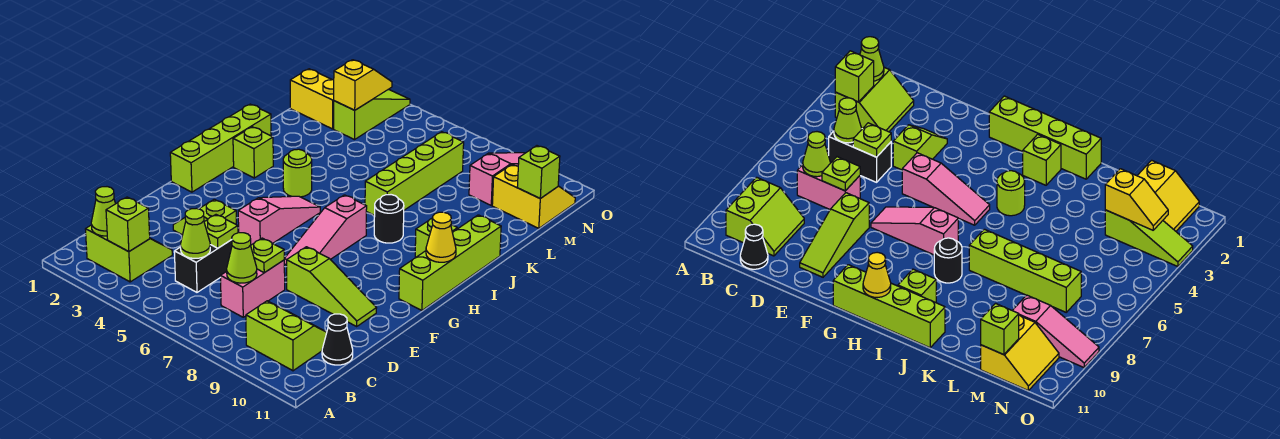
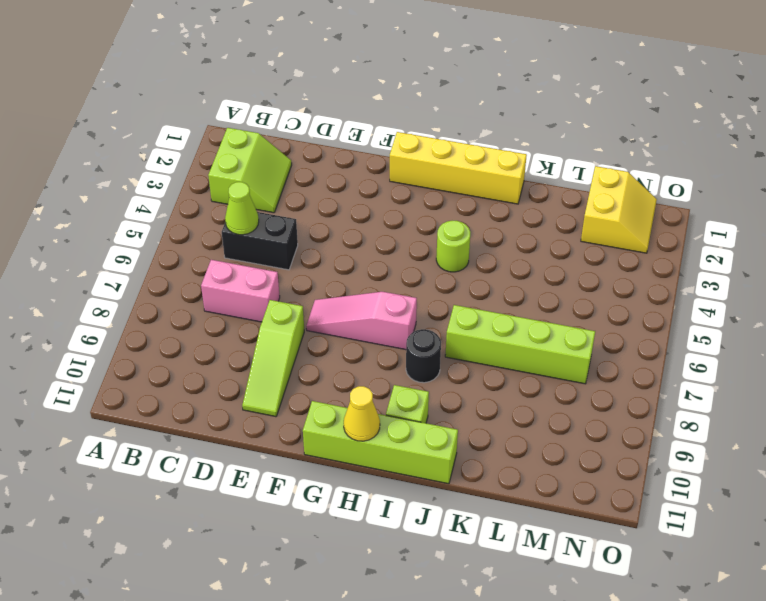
yellow 1x4 brick [390,132,527,204] -> lime 1x4 brick [170,104,271,192]
none -> lime 2x2 slope [246,301,327,371]
none -> black 1x1 cone [322,314,353,365]
none -> lime 1x2 slope [173,199,236,235]

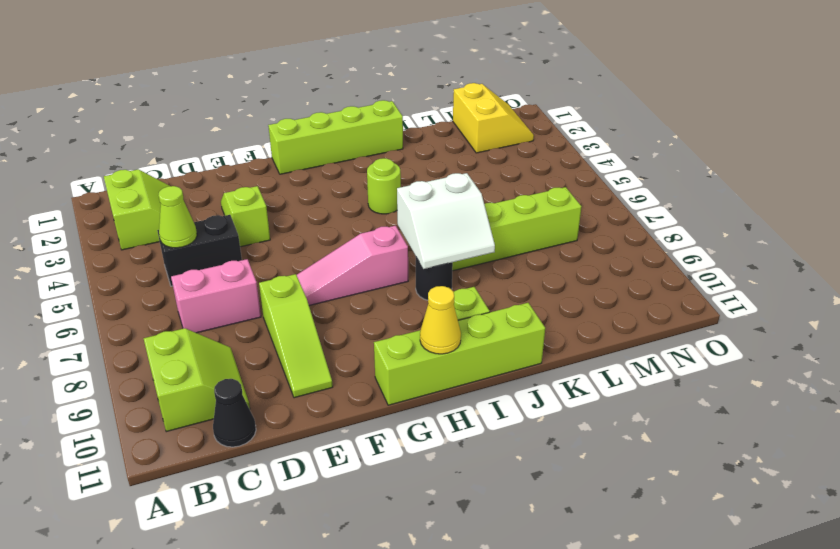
white 2x2 slope [397,173,495,269] -> none
none -> pink 1x3 slope [238,196,320,245]
none -> lime 1x1 brick [233,127,273,178]
none -> lime 1x3 slope [334,90,410,140]

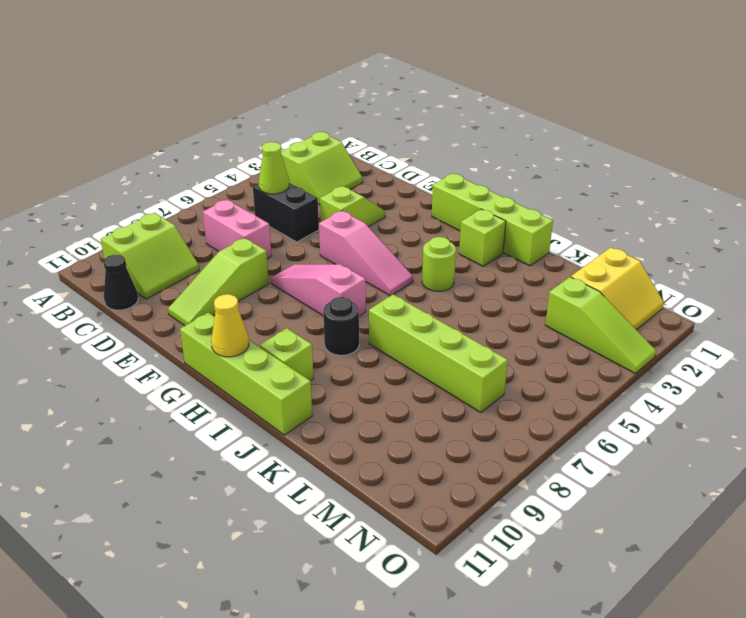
none -> pink 1x3 slope [469,153,525,205]
none -> yellow 2x2 slope [492,164,575,228]
none -> lime 1x1 cone [91,187,115,236]

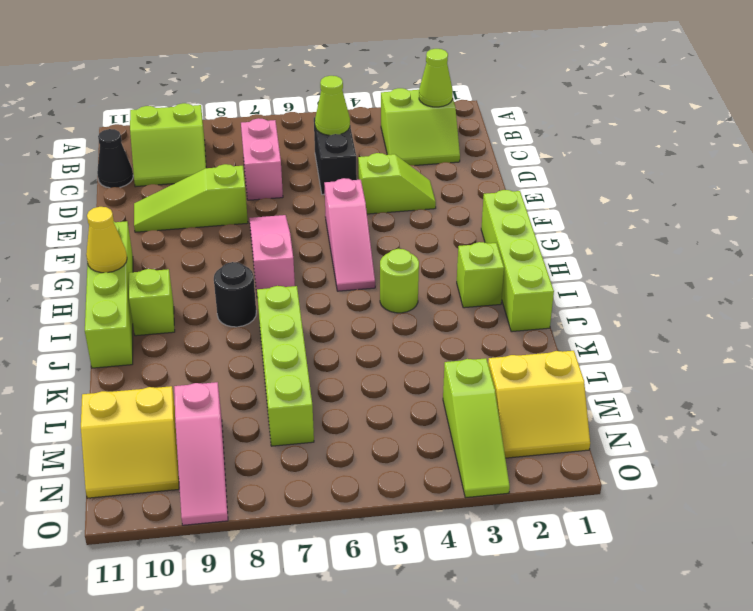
none -> lime 1x1 brick [106,197,150,252]
none -> lime 1x1 cone [227,233,257,283]
none -> lime 1x1 plate [204,215,238,248]

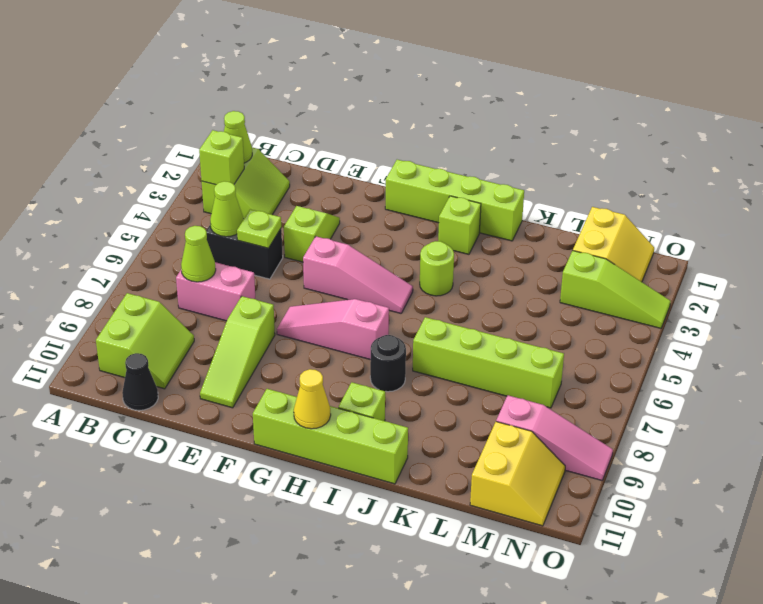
none -> lime 1x1 plate [251,238,284,273]
none -> yellow 1x2 slope [334,60,392,110]
none -> lime 1x1 brick [517,146,560,198]

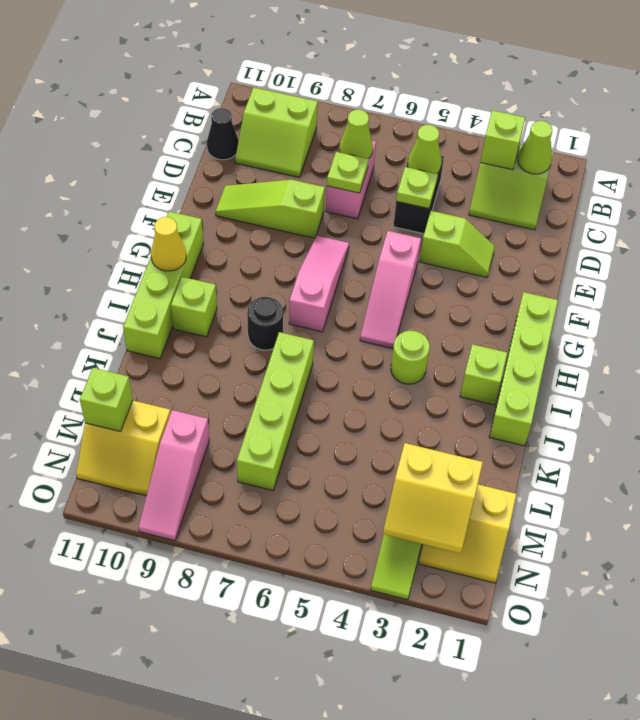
yellow 2x2 slope [383,443,483,553] -> yellow 1x2 slope [334,60,392,110]

